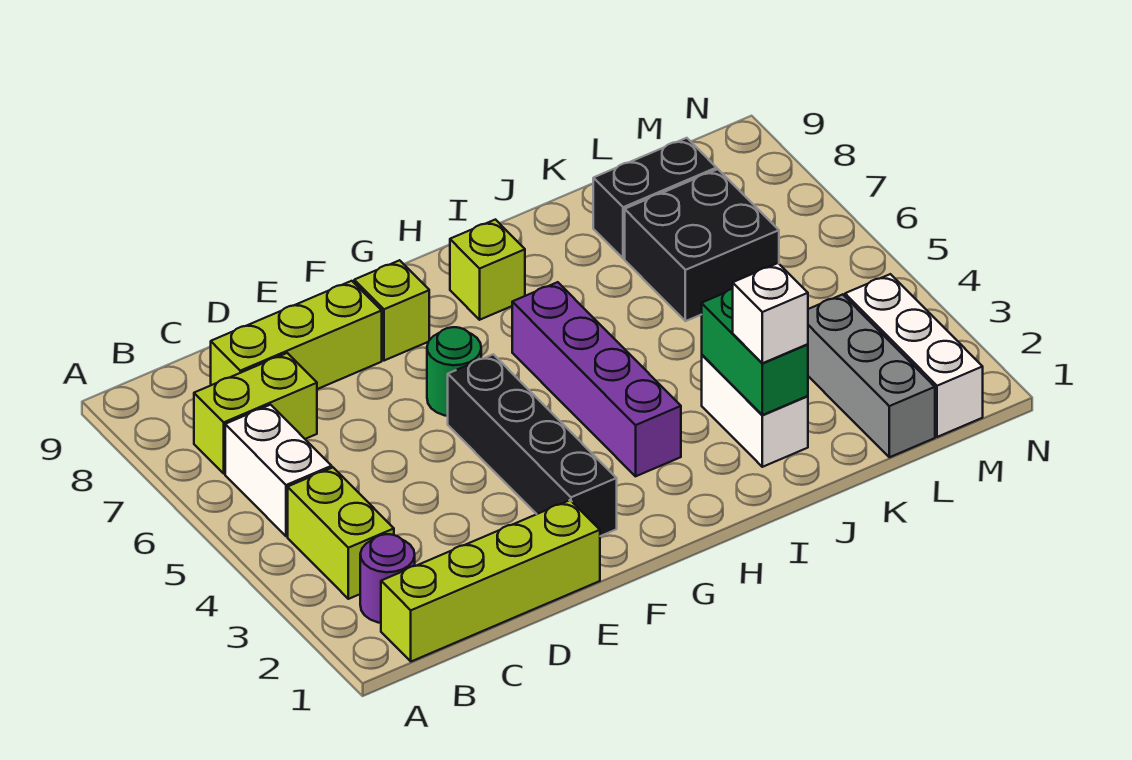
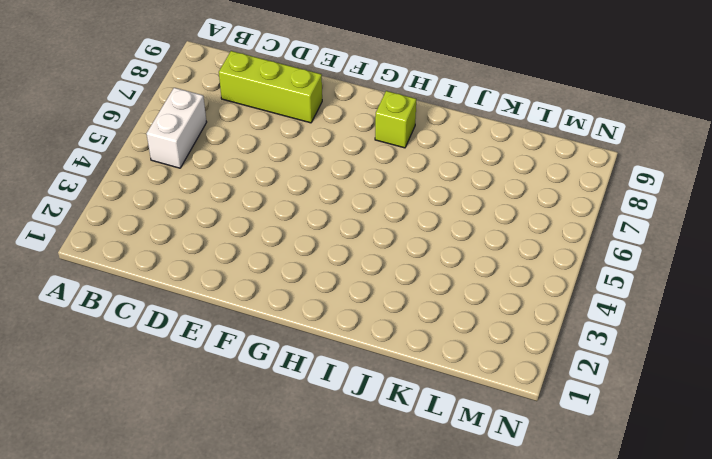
none -> lime 1x4 brick [381,500,600,661]
none -> purple 1x1 round brick [360,534,415,623]
none -> lime 1x2 brick [288,468,394,599]

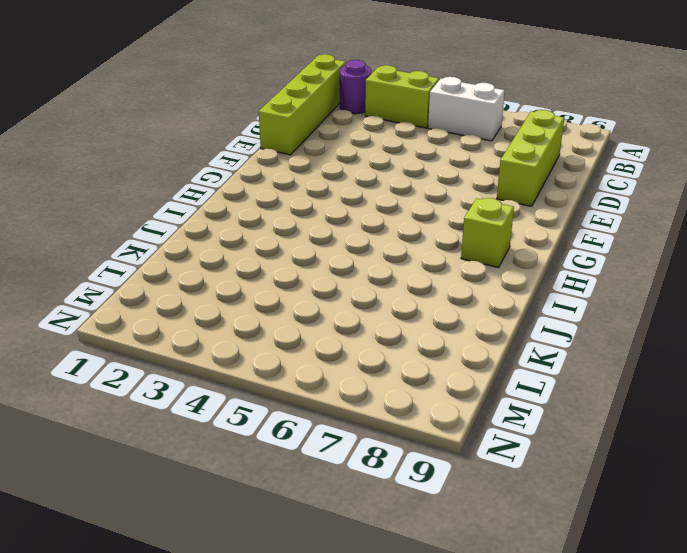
none -> lime 1x2 brick [194,353,317,473]
none -> black 1x4 brick [448,354,617,536]
none -> green 1x1 round brick [427,327,481,416]

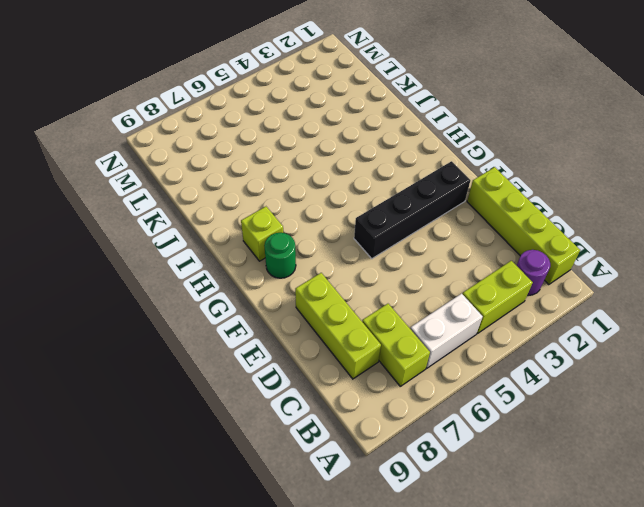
green 1x1 round brick [264,233,296,278] -> green 1x1 round brick moved to [427,327,481,416]
none -> lime 1x1 brick [354,260,429,361]
none -> purple 1x4 brick [512,282,681,476]
none -> white 1x2 brick [702,355,808,467]

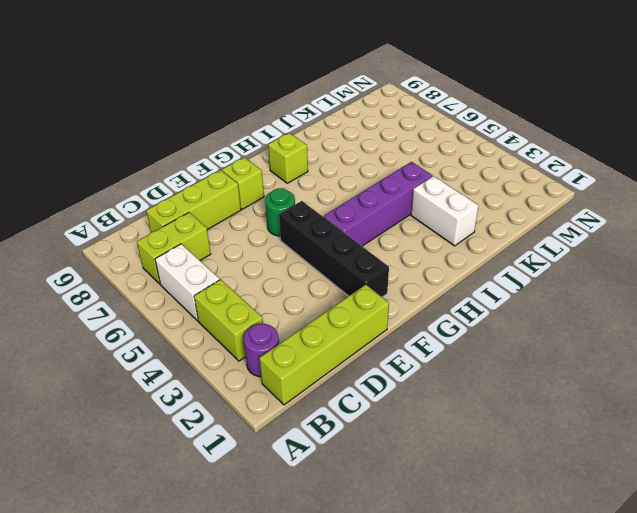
purple 1x4 brick [324,162,432,246] -> purple 1x4 brick turned to [512,282,681,476]
none -> black 2x2 brick [625,169,779,321]
none -> black 1x2 brick [593,138,717,259]
none -> grey 1x3 brick [808,294,935,457]

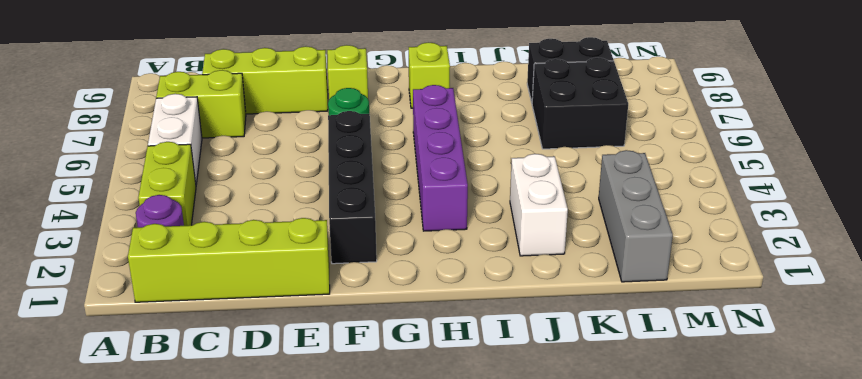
none -> white 1x3 brick [845,274,983,437]
none -> green 1x2 brick [702,289,808,415]
none -> white 1x1 brick [733,263,808,363]

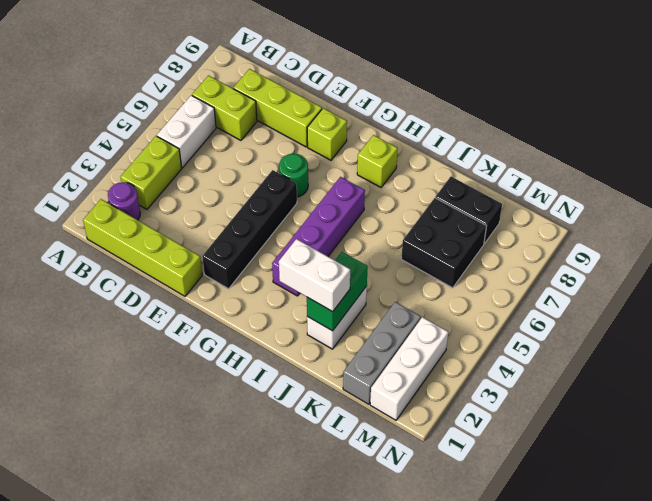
white 1x2 brick [279,239,350,312] -> white 1x1 brick [733,263,808,363]

